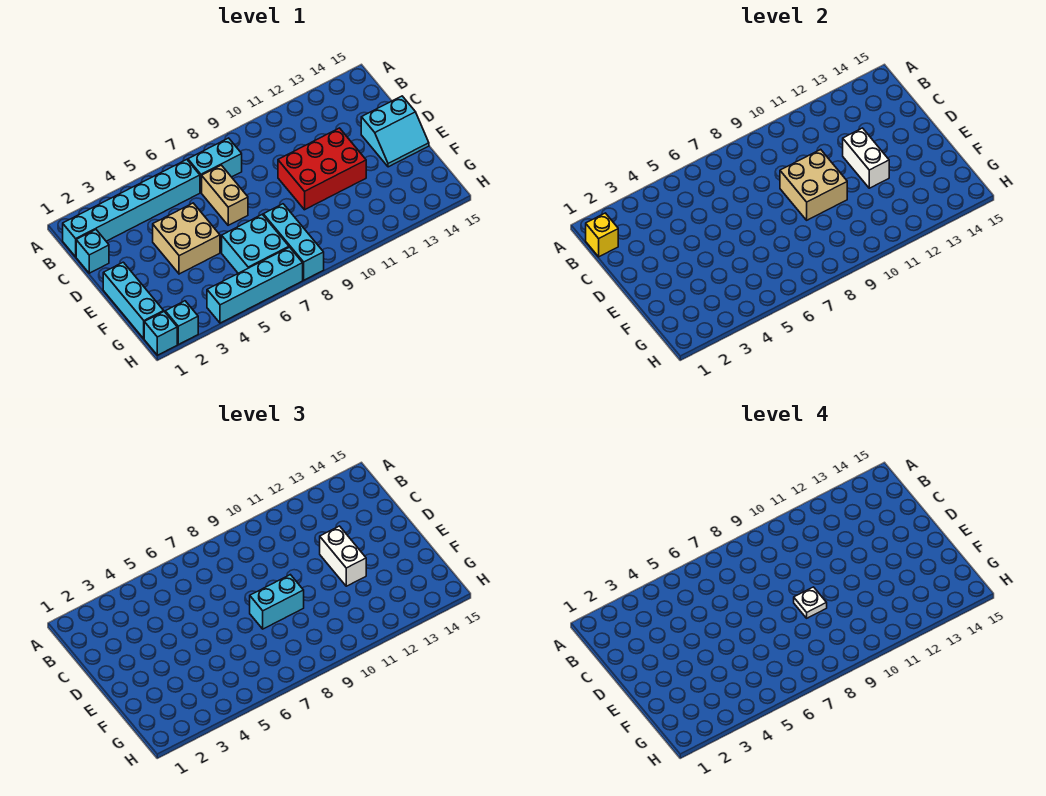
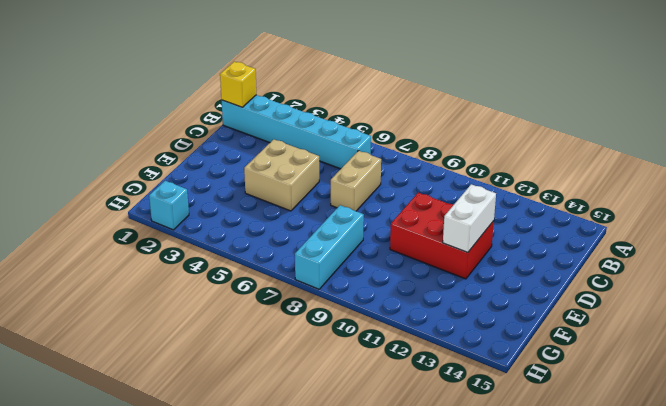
none -> cyan 1x2 brick [188,138,242,193]
none -> cyan 1x1 brick [76,230,109,273]
none -> cyan 2x2 slope [361,96,429,167]

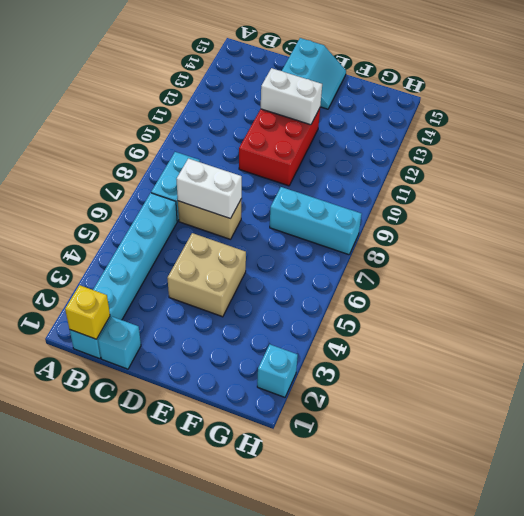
white 1x2 brick [177,159,242,219] -> white 1x2 brick moved to [320,526,366,586]
none -> cyan 1x3 brick [103,262,164,339]
none -> cyan 2x2 brick [222,214,289,273]
none -> cyan 1x1 brick [144,312,177,355]

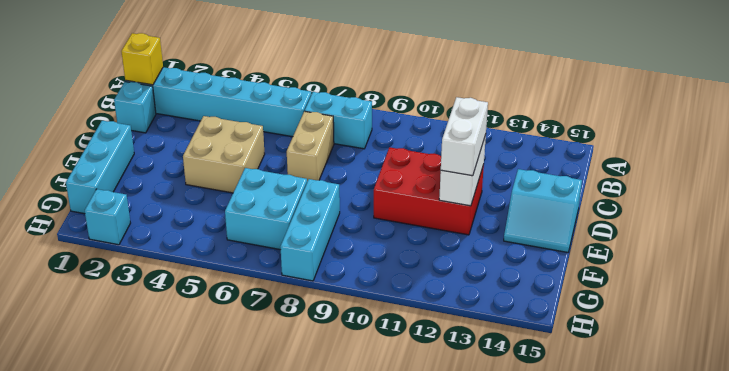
none -> cyan 1x1 brick [144,312,177,355]
none -> cyan 1x4 brick [207,247,303,323]
none -> tan 2x2 brick [780,149,847,220]

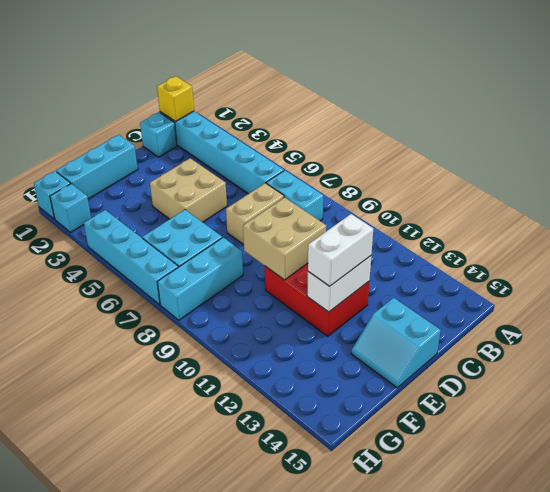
none -> cyan 1x2 brick [250,575,304,629]
none -> white 1x1 plate [794,587,827,618]

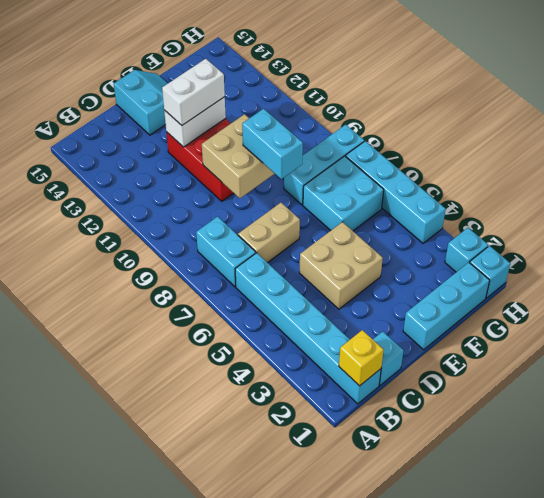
none -> white 1x1 plate [794,587,827,618]

